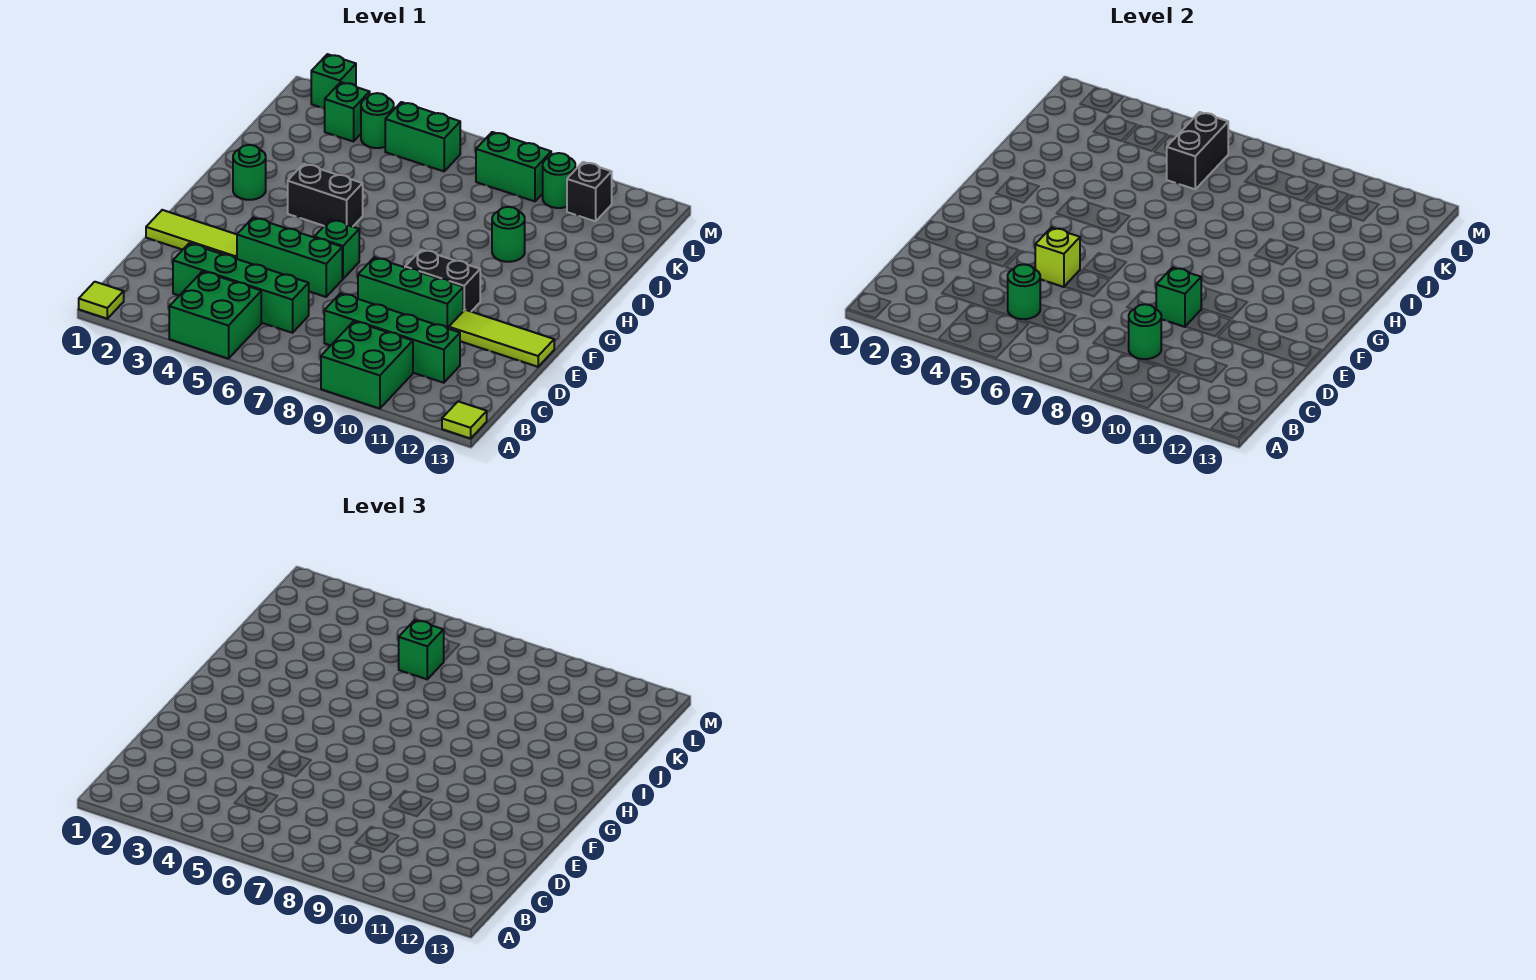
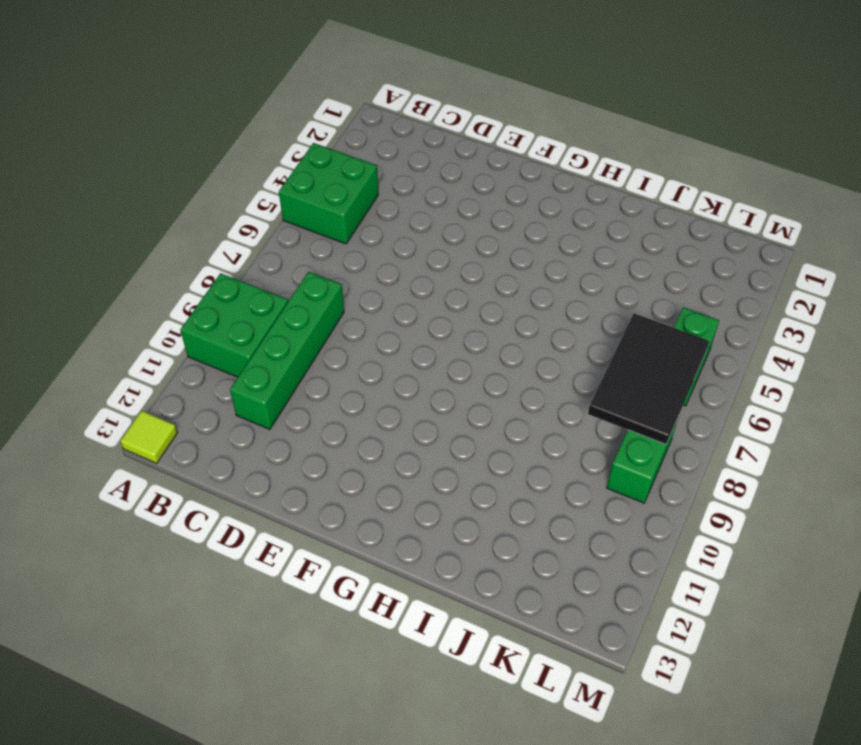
black 2x3 tile [588,313,709,444] -> black 1x2 brick [1167,112,1228,189]
none -> lime 1x1 tile [79,282,124,319]
none -> green 1x4 brick [173,243,309,333]
none -> lime 1x3 tile [146,210,237,259]

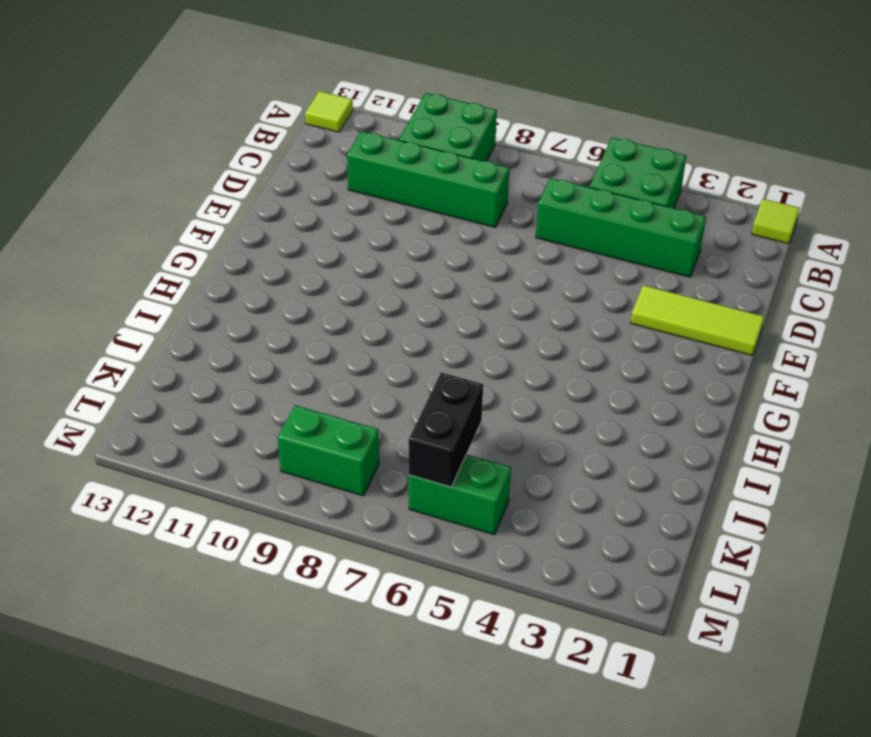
none -> green 1x3 brick [237,218,342,297]
none -> green 1x3 brick [358,257,463,329]
none -> lime 1x3 tile [449,310,554,367]

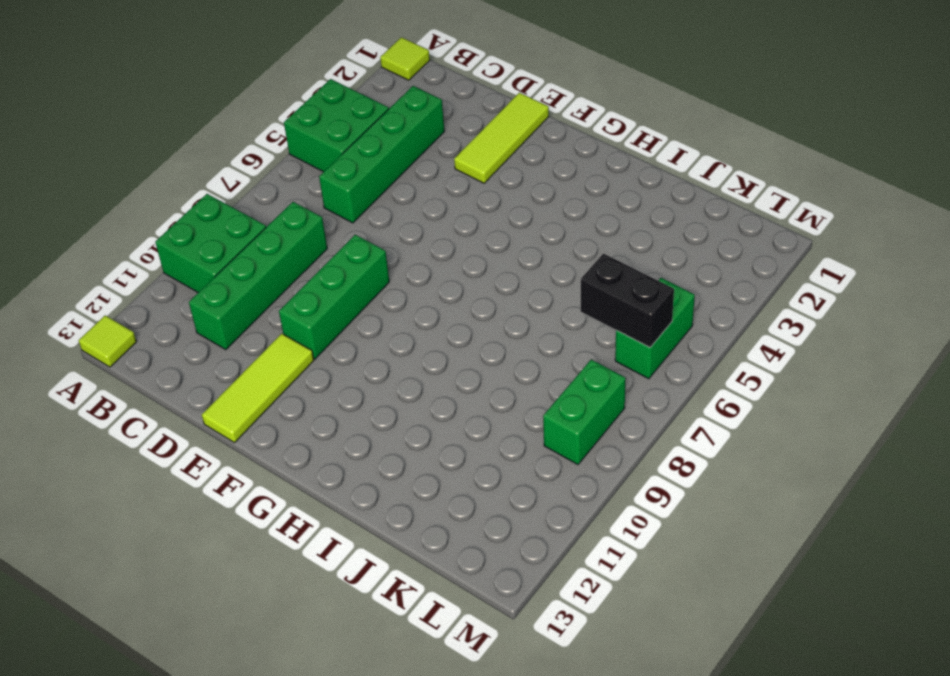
none -> green 1x3 brick [237,218,342,297]
none -> green 1x1 brick [314,220,359,279]
none -> black 1x2 brick [405,249,480,311]

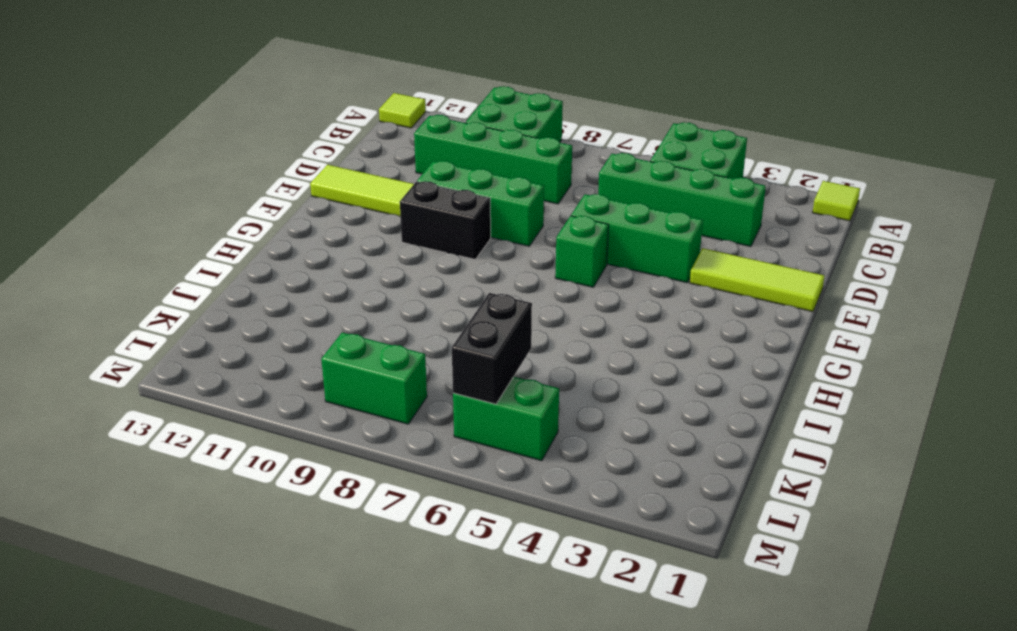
none -> green 1x1 round brick [233,145,266,200]
none -> black 1x2 brick [288,164,363,227]
none -> green 1x1 round brick [492,207,525,262]

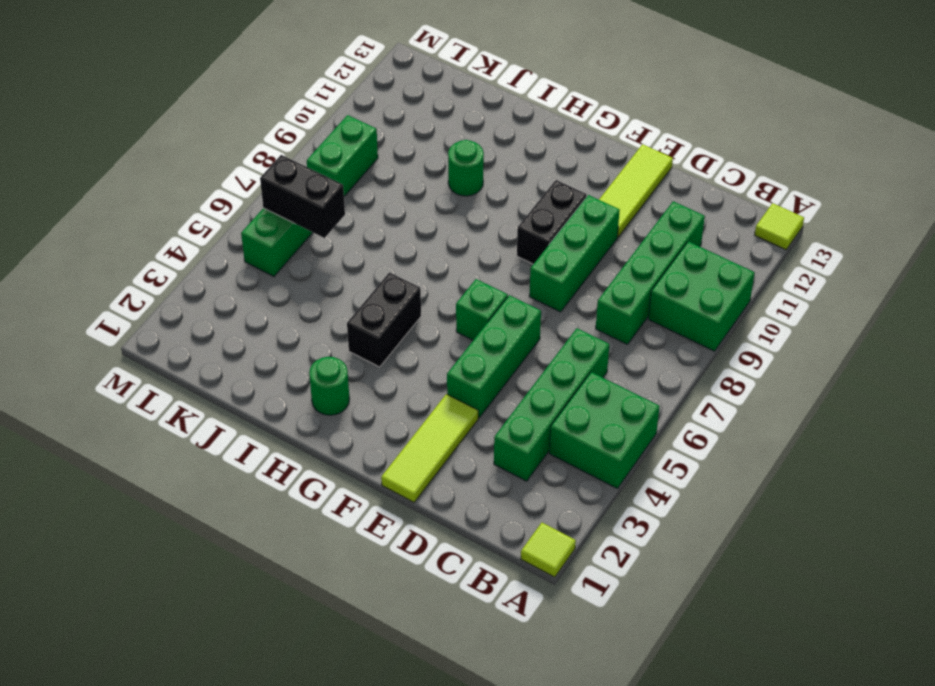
none -> green 1x1 brick [325,82,370,142]
none -> green 1x1 round brick [361,93,394,148]
none -> green 1x1 round brick [543,153,575,208]

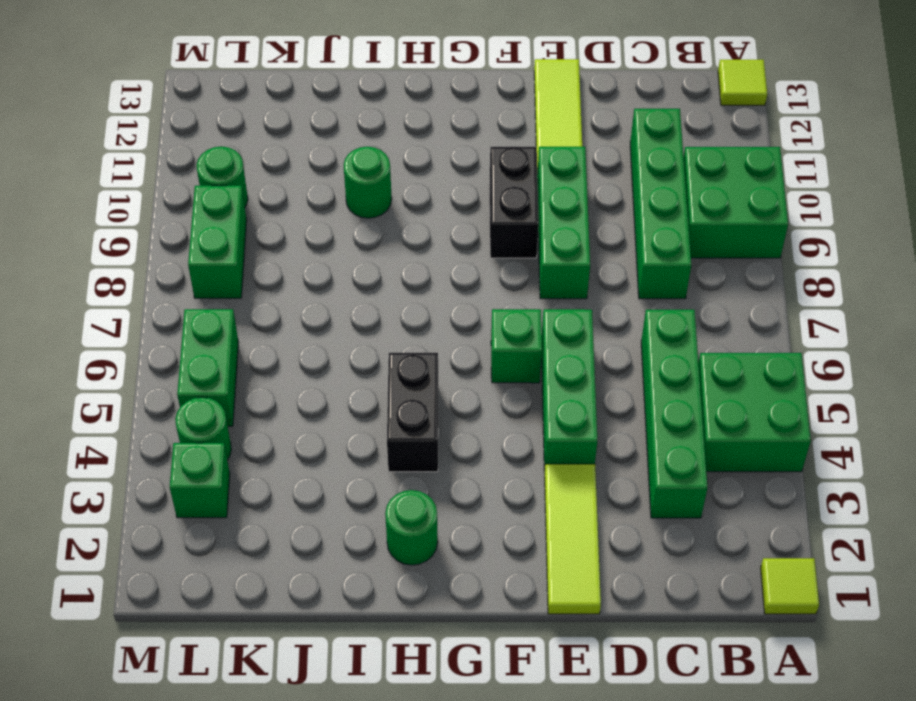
none -> black 1x1 brick [567,162,612,221]
none -> green 1x1 brick [311,54,356,109]
none -> green 1x1 round brick [1008,264,1040,319]

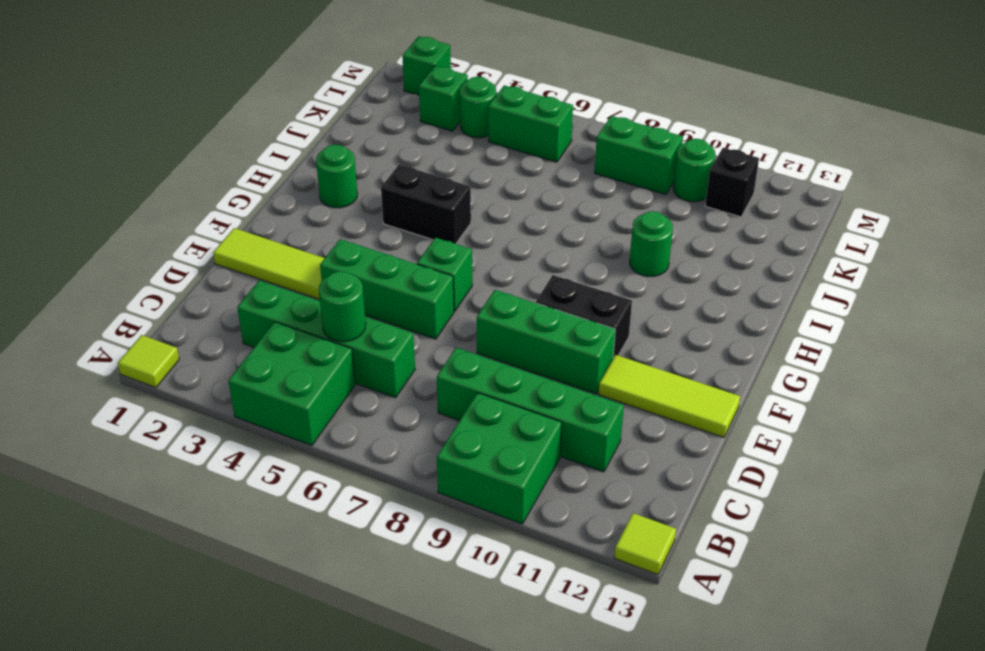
none -> green 1x1 round brick [1129,304,1161,359]
none -> lime 1x1 brick [1035,227,1080,287]
none -> green 1x1 brick [1156,267,1202,327]

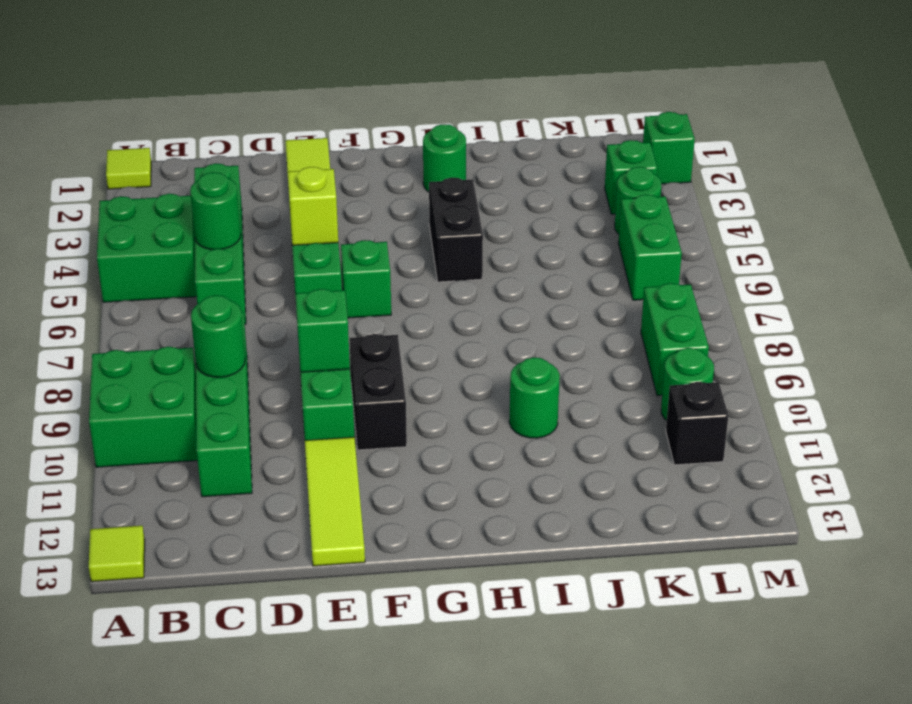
none -> black 1x2 brick [1167,112,1228,189]
none -> green 1x1 brick [399,620,444,679]

